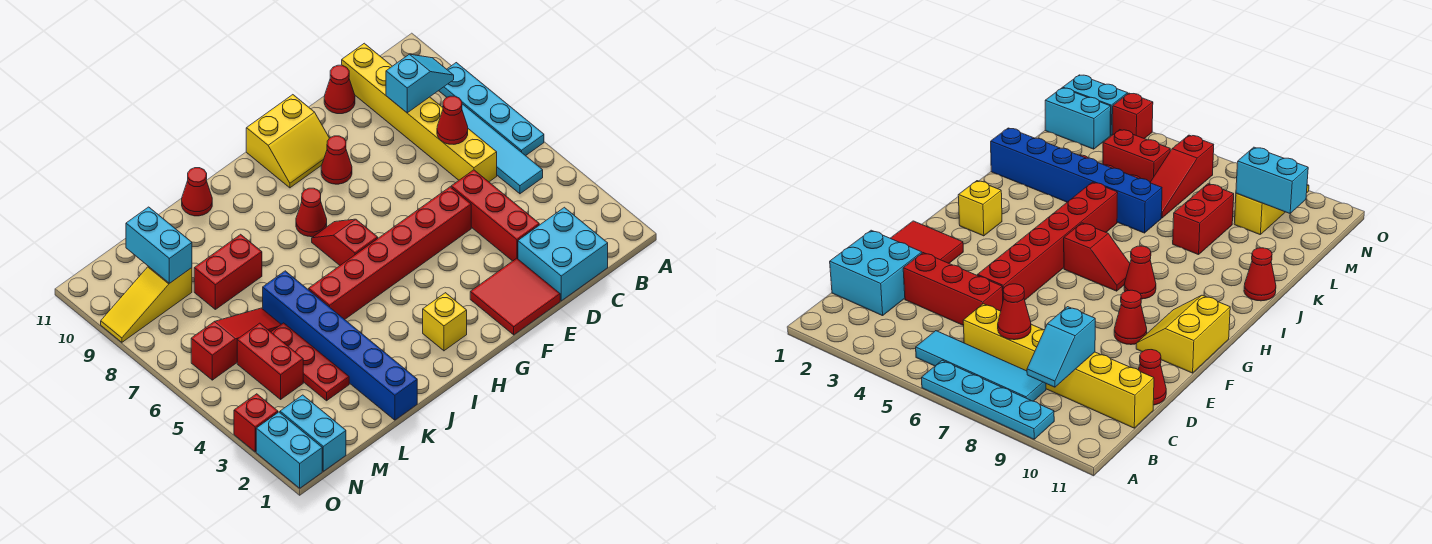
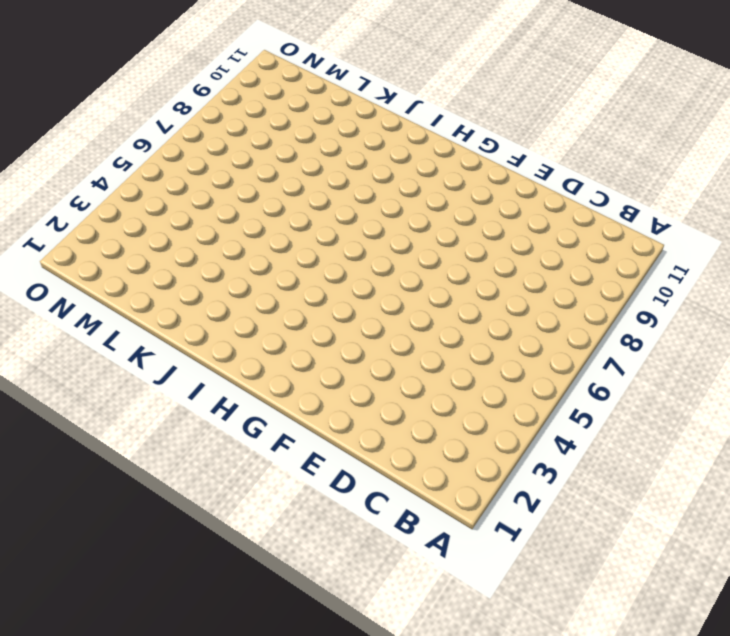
none -> cyan 1x4 plate [439,63,544,156]
none -> cyan 1x4 tile [442,104,543,194]
none -> cyan 2x2 brick [518,207,608,301]

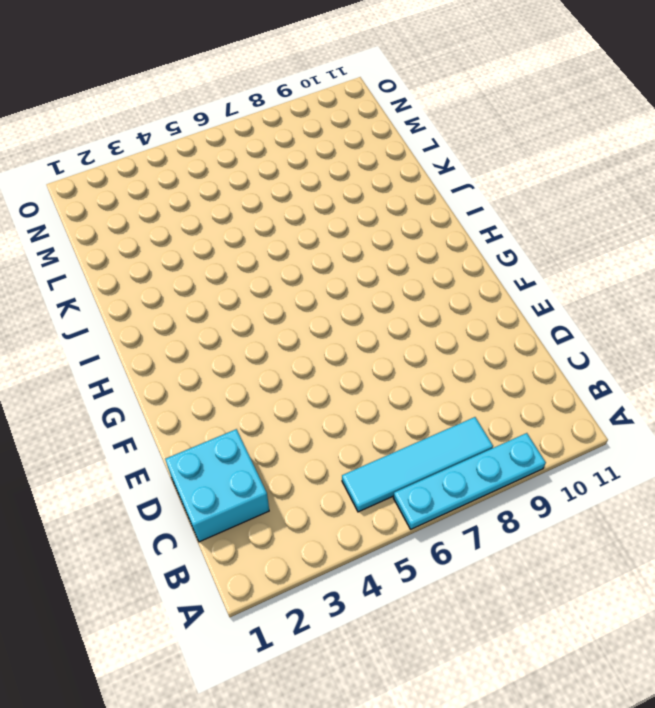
none -> yellow 1x6 brick [342,43,497,182]
none -> red 1x3 brick [451,170,539,261]
none -> red 1x1 cone [324,65,355,114]

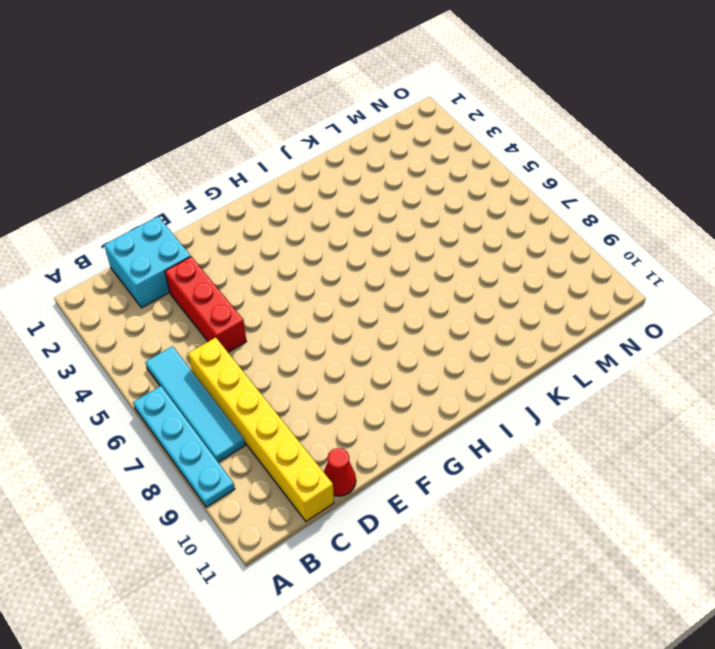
none -> red 2x2 tile [470,258,560,335]
none -> red 1x6 brick [309,187,471,319]
none -> red 1x1 cone [321,136,352,184]

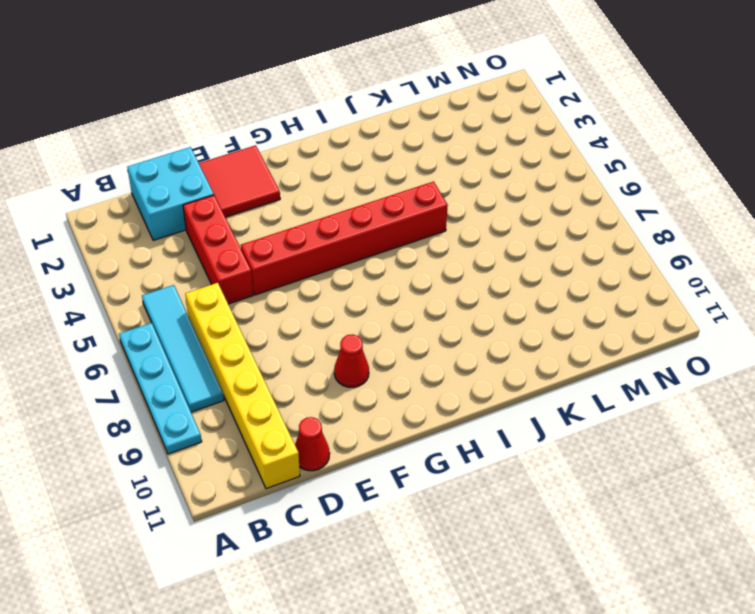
none -> yellow 2x2 slope [246,95,329,188]
none -> yellow 1x1 brick [423,293,467,351]
none -> red 1x2 slope [312,219,378,265]

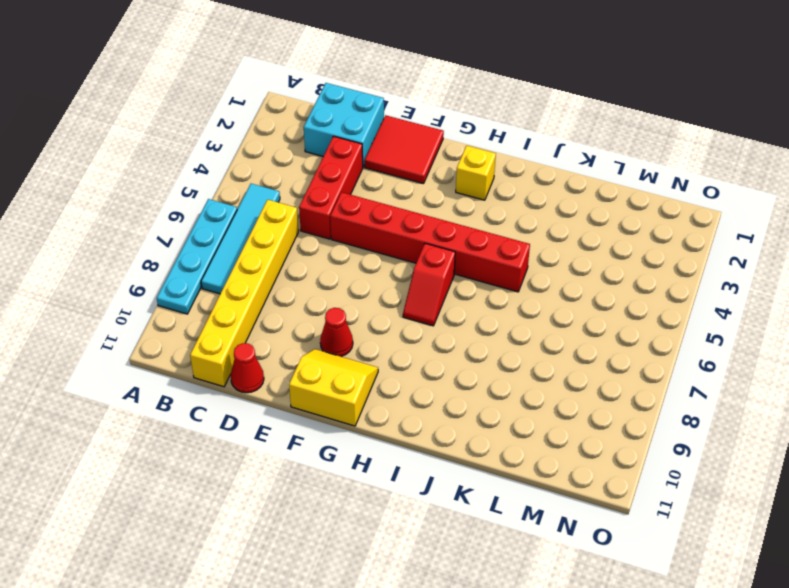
none -> red 1x1 cone [296,188,327,237]
none -> red 1x1 cone [182,168,212,216]
none -> blue 1x6 brick [263,271,417,420]

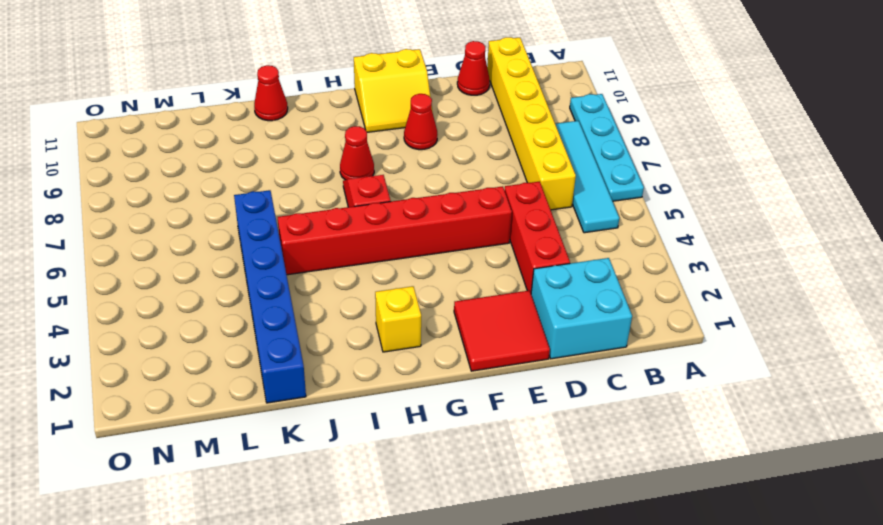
none -> red 1x2 brick [194,234,262,309]
none -> red 1x3 plate [271,323,349,401]
none -> red 1x3 slope [191,308,281,380]

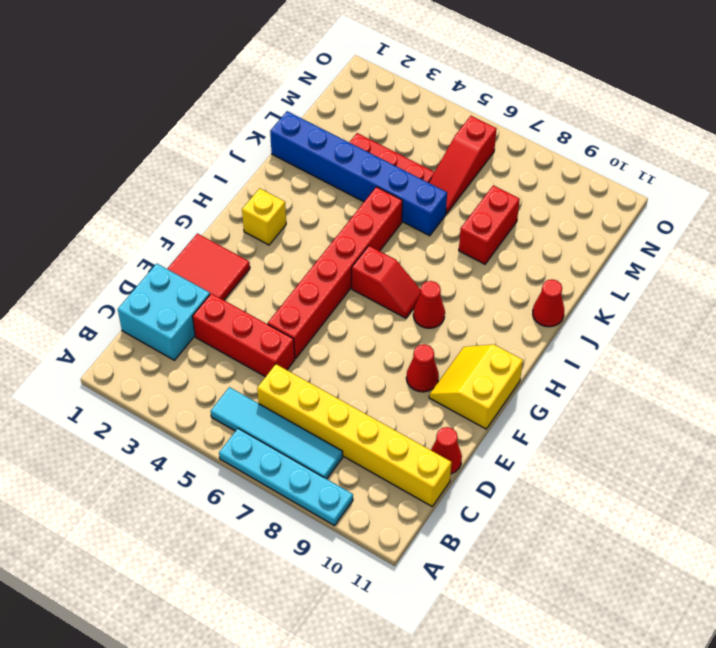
none -> red 1x2 brick [237,323,303,399]
none -> yellow 1x3 slope [101,266,192,342]
none -> cyan 1x2 brick [280,395,346,471]

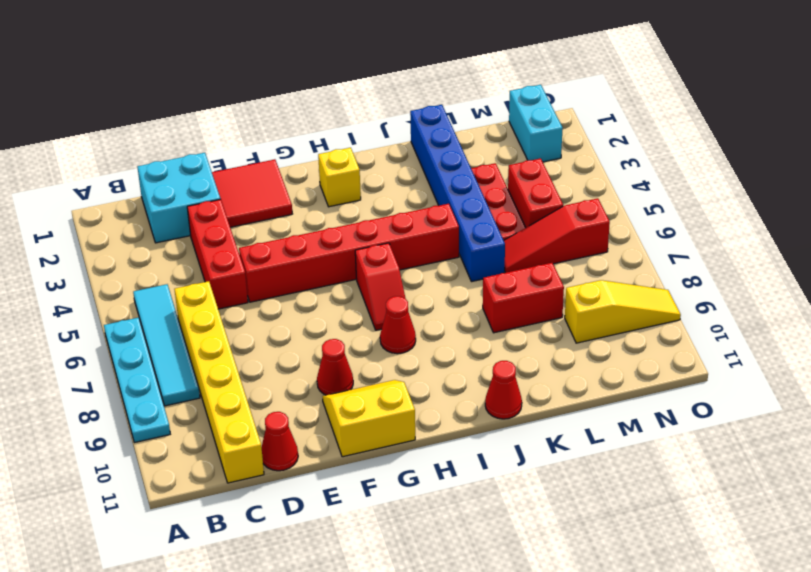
none -> cyan 1x2 brick [256,412,322,488]
none -> red 1x1 brick [234,394,278,452]
none -> cyan 1x2 slope [386,54,454,113]

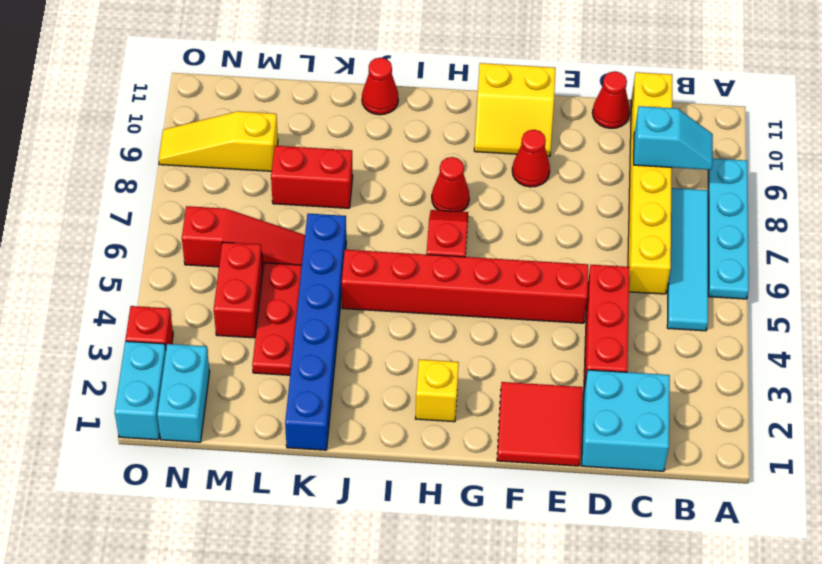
none -> red 1x1 cone [437,96,468,144]
none -> cyan 1x2 brick [126,207,192,283]

